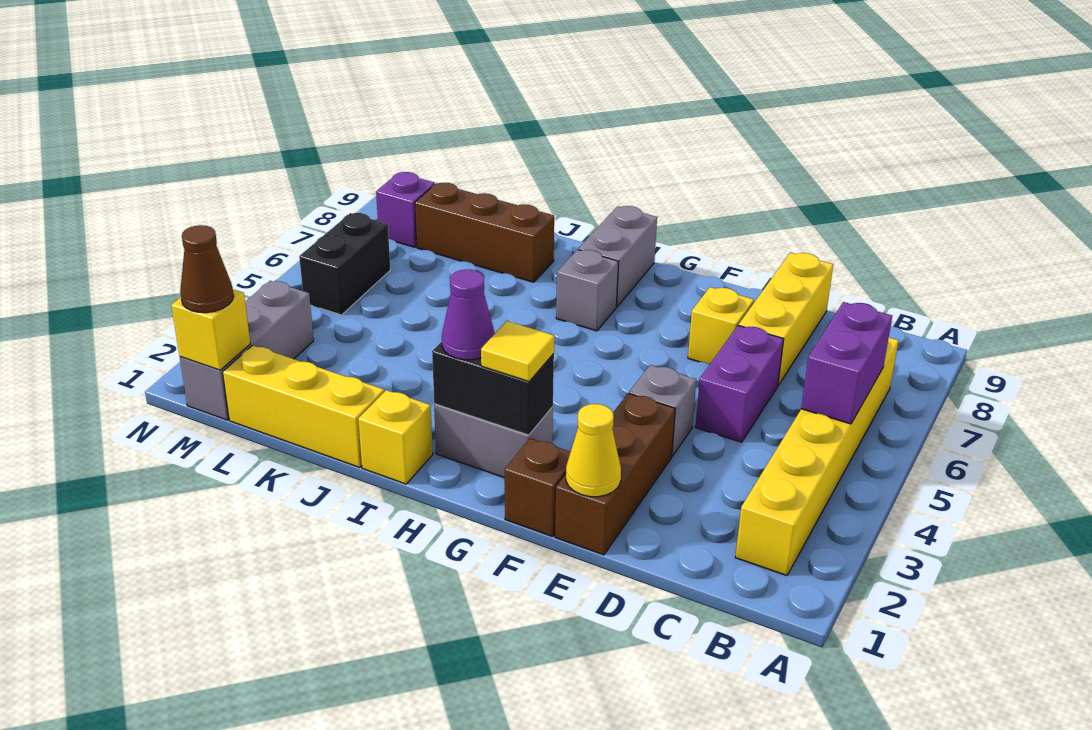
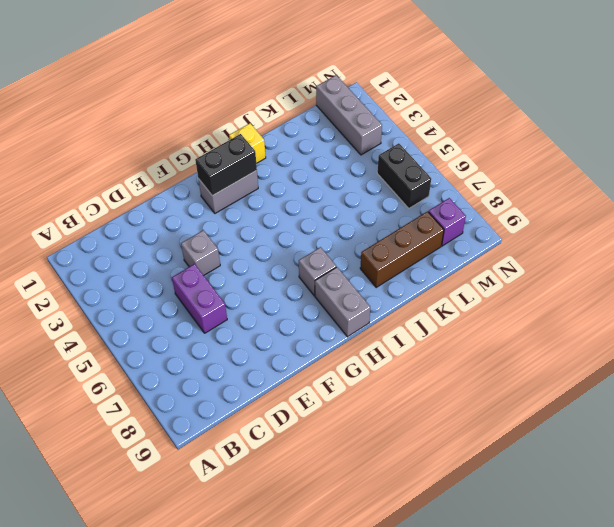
none -> yellow 1x6 brick [735,338,899,576]
none -> yellow 1x3 brick [739,253,833,385]
none -> brown 1x3 brick [555,394,675,555]

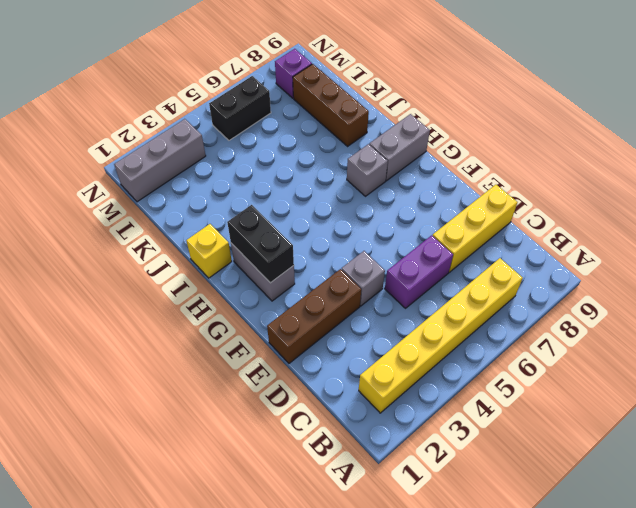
none -> yellow 1x1 brick [688,287,754,364]
none -> brown 1x1 brick [505,438,570,537]
none -> yellow 1x3 brick [223,345,384,468]

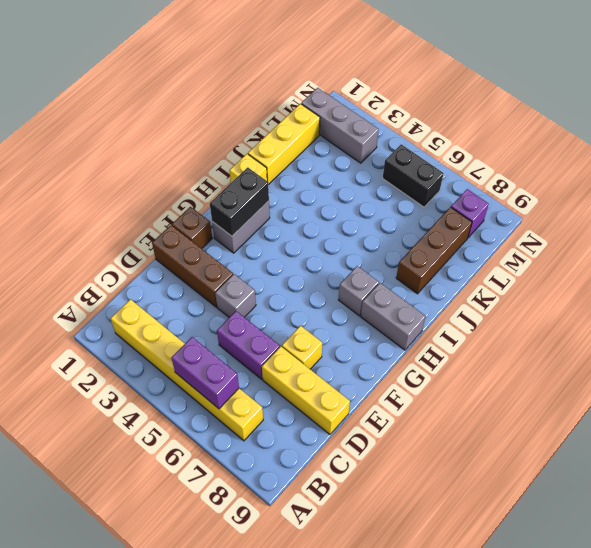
none -> yellow 1x1 cone [566,404,621,497]
none -> yellow 1x1 brick [171,289,250,370]
none -> yellow 1x1 tile [481,321,554,381]

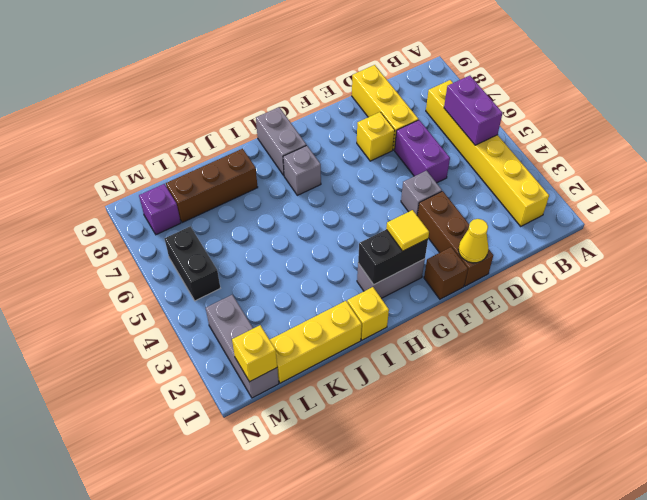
none -> purple 1x1 cone [442,270,495,360]
none -> brown 1x1 cone [180,225,234,313]

